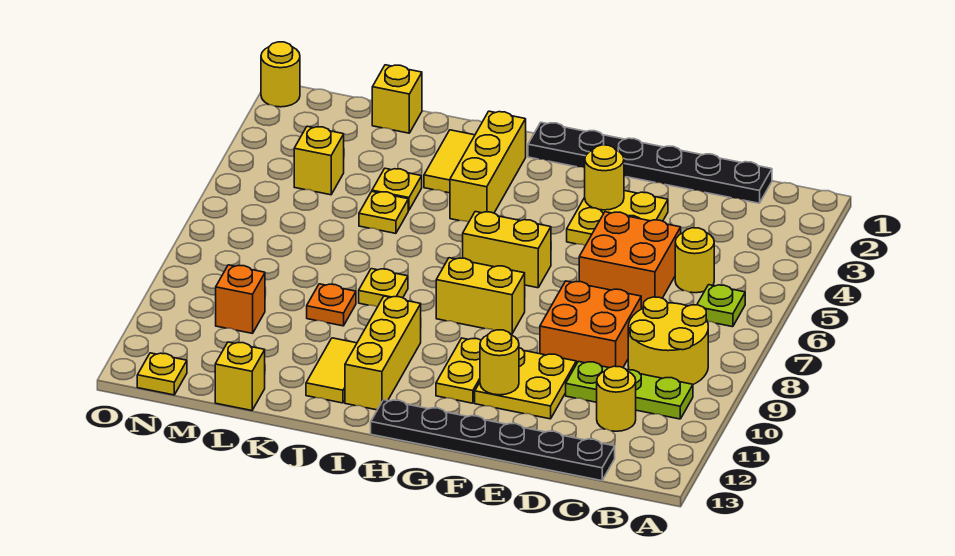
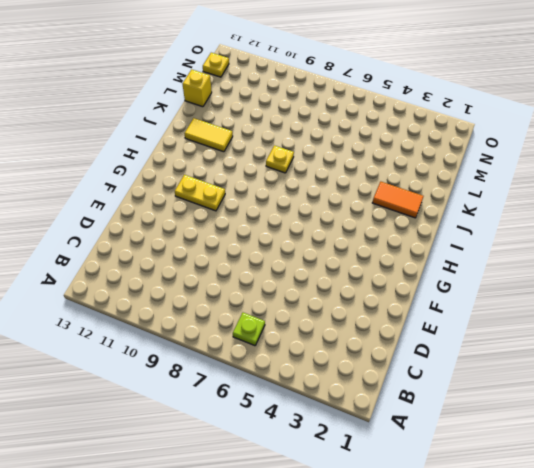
orange 1x2 tile [372,182,424,218] -> yellow 1x2 tile [424,130,475,193]
none -> yellow 2x2 round brick [628,297,708,384]
none -> lime 1x3 plate [566,361,693,419]
none -> black 1x6 plate [528,122,772,203]
none -> yellow 1x1 round brick [675,228,714,293]

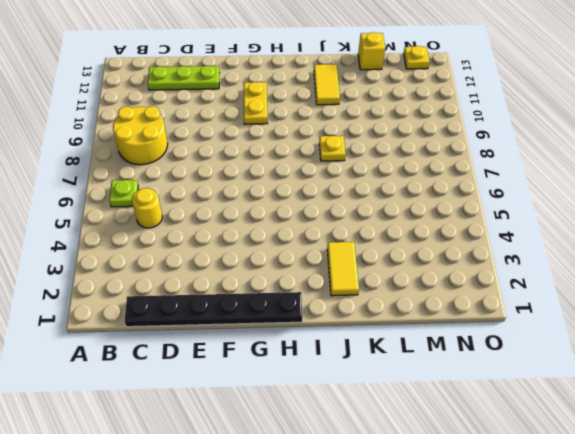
lime 1x3 plate [148,66,219,90] -> lime 1x3 plate moved to [566,361,693,419]
none -> yellow 1x1 round brick [597,366,636,431]
none -> black 1x6 plate [371,400,615,481]
none -> orange 2x2 brick [579,212,681,309]
none -> orange 2x2 brick [540,281,641,368]

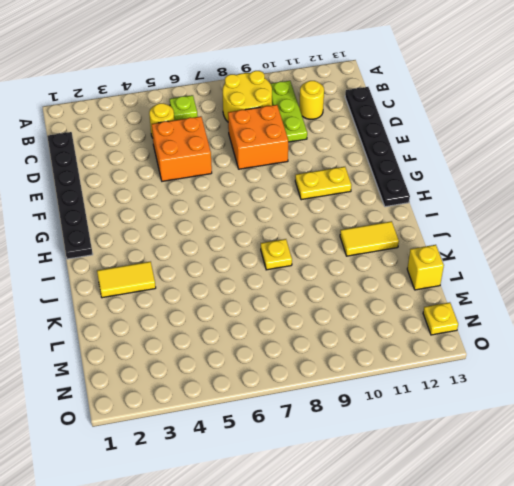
none -> yellow 2x2 plate [567,191,668,245]
none -> yellow 2x2 plate [475,348,576,419]
none -> yellow 1x2 brick [463,212,551,288]
none -> yellow 1x2 brick [436,258,525,334]

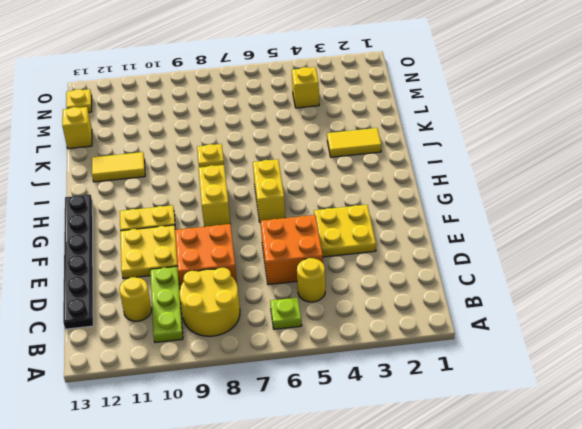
none -> black 1x6 plate [528,122,772,203]
none -> yellow 1x3 brick [450,111,526,222]
none -> yellow 1x3 brick [345,296,421,410]
none -> yellow 1x1 plate [372,168,422,210]

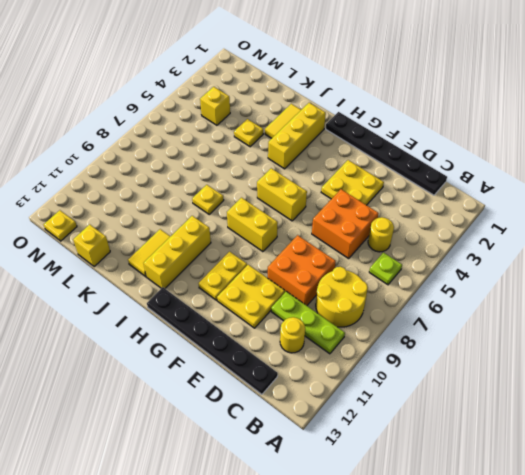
none -> yellow 1x1 plate [359,192,408,233]
none -> orange 1x1 plate [307,284,356,326]
none -> yellow 1x1 brick [372,65,422,133]
none -> orange 1x1 brick [216,265,265,333]

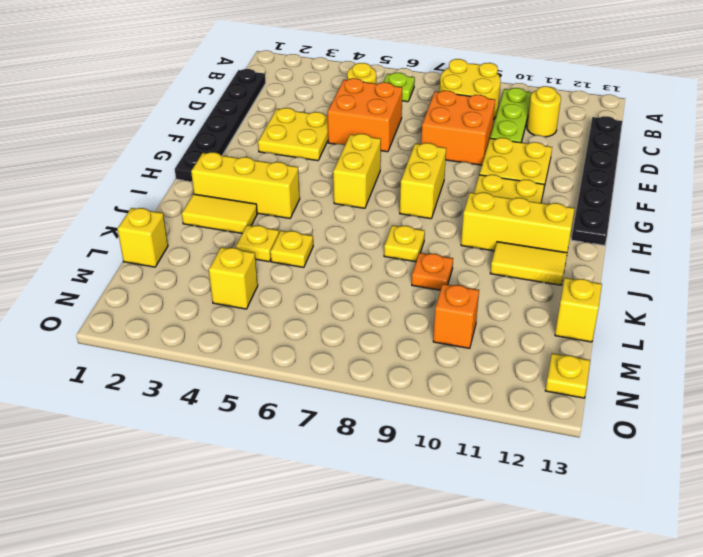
none -> yellow 1x1 round brick [261,42,300,107]
none -> yellow 1x1 round brick [585,145,624,210]
none -> yellow 1x1 round brick [480,330,519,395]

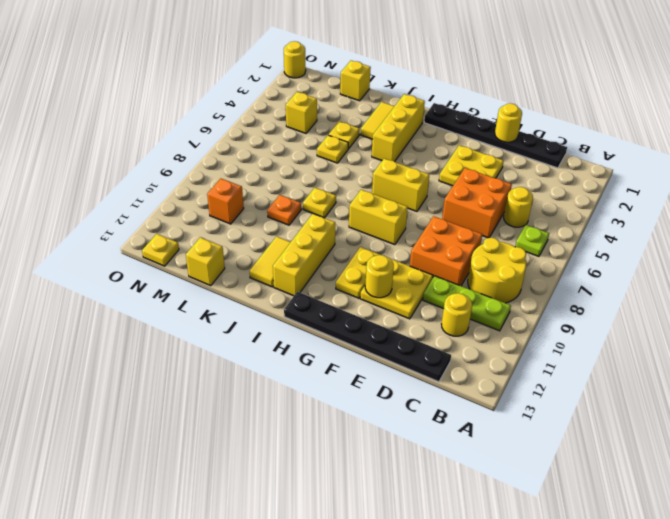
yellow 1x1 round brick [495,103,522,142] -> yellow 1x1 round brick moved to [585,145,624,210]

